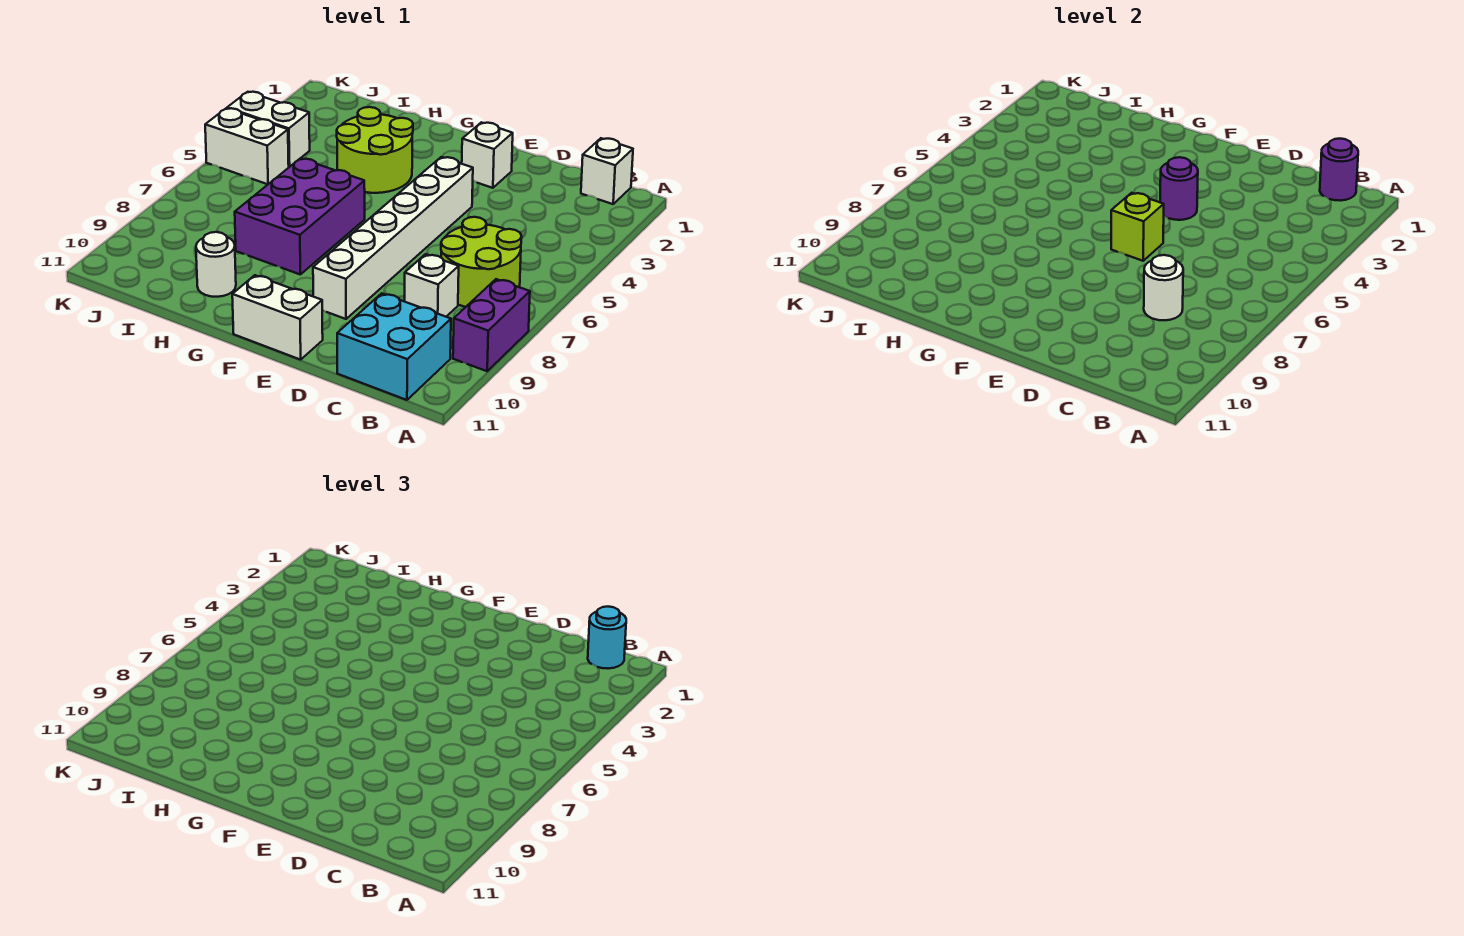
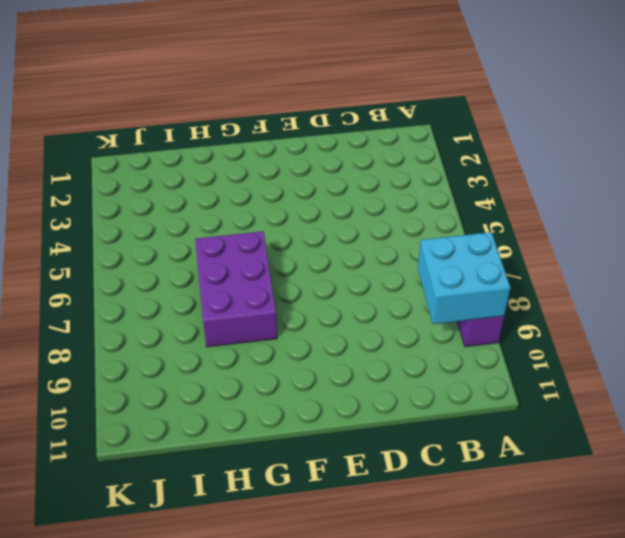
cyan 2x2 brick [418,232,511,324] -> cyan 2x2 brick moved to [337,293,451,400]
none -> white 1x1 brick [581,138,633,204]
none -> lime 2x2 round brick [441,217,522,307]
none -> white 1x1 brick [404,254,459,317]

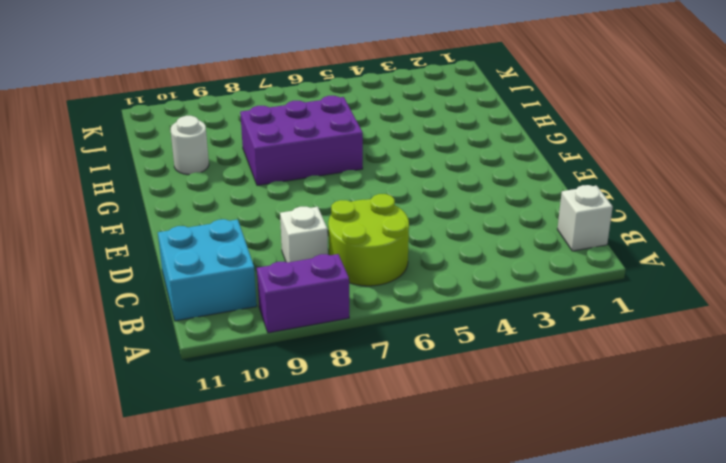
none -> white 1x1 brick [462,122,513,188]
none -> white 1x6 brick [313,157,473,319]
none -> white 1x2 brick [232,275,323,360]

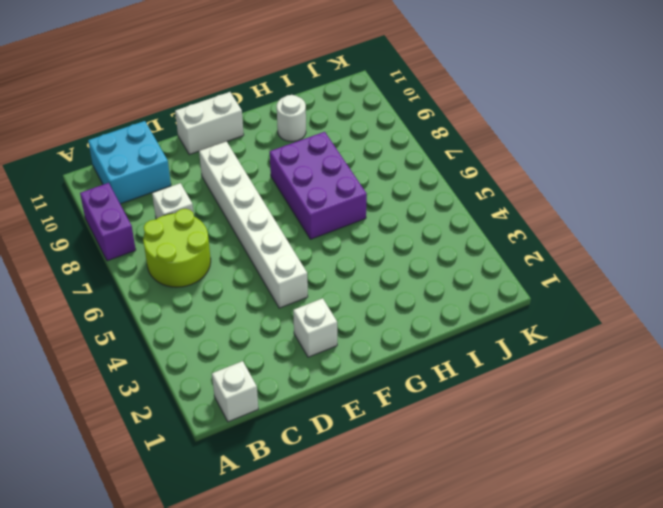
none -> lime 2x2 round brick [337,107,413,193]
none -> white 1x2 brick [227,92,310,167]
none -> white 1x2 brick [205,108,289,184]

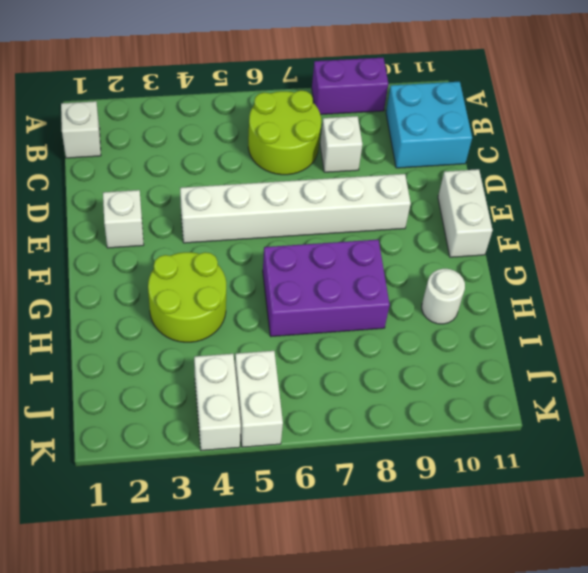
none -> purple 1x1 round brick [1320,139,1358,201]
none -> white 1x1 round brick [1144,255,1183,320]
none -> purple 1x1 round brick [1160,157,1198,220]

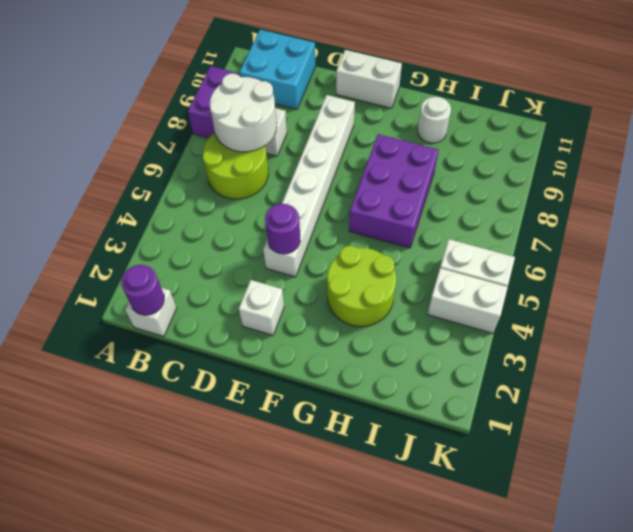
white 2x2 round brick [210,74,277,152] -> white 1x1 round brick [1144,255,1183,320]
none -> lime 1x1 brick [1111,193,1164,261]
none -> cyan 1x1 round brick [588,607,626,669]

